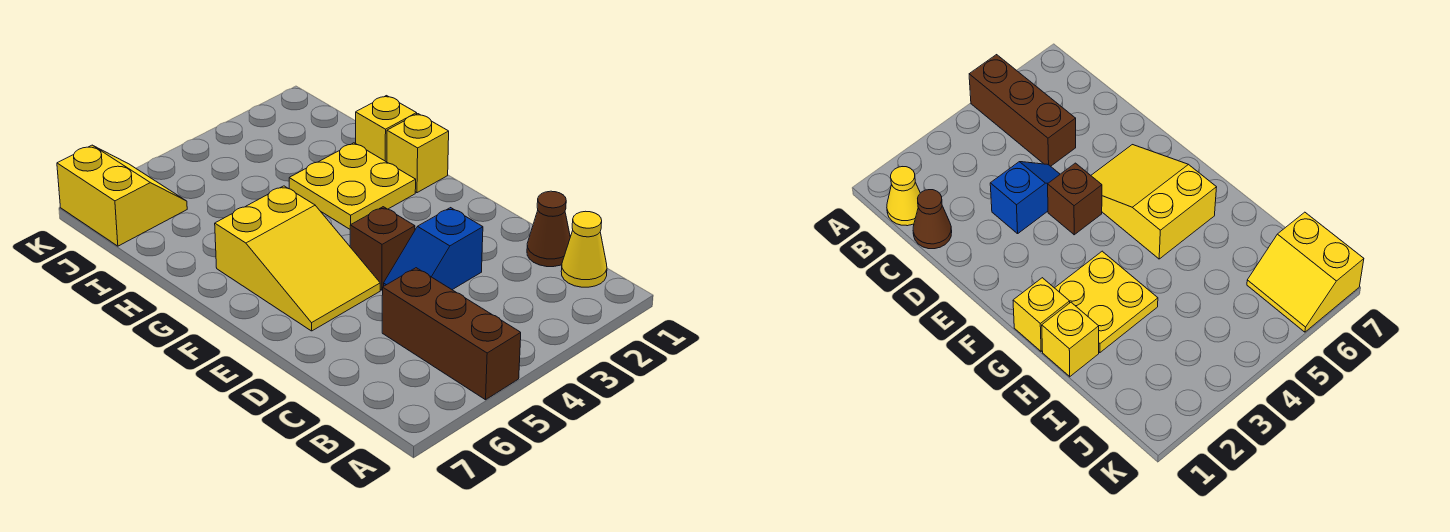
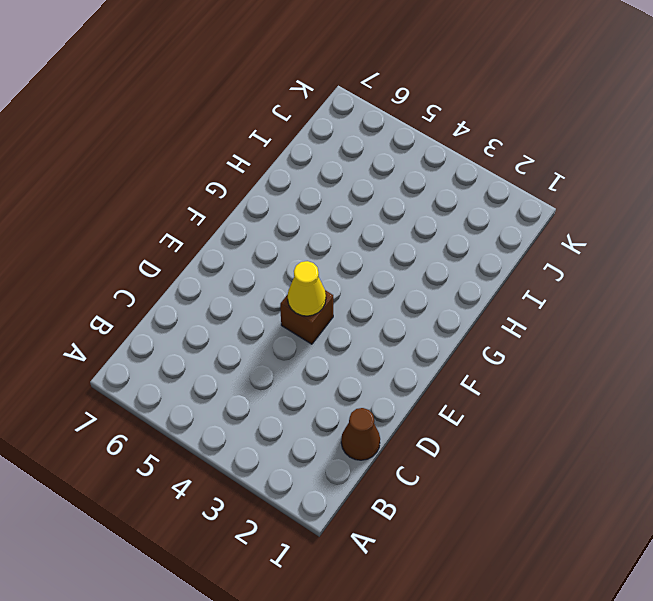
yellow 1x1 cone [288,261,326,316] -> yellow 1x1 cone moved to [561,211,607,287]
none -> brown 1x3 brick [382,268,521,400]
none -> blue 1x2 slope [384,208,483,290]

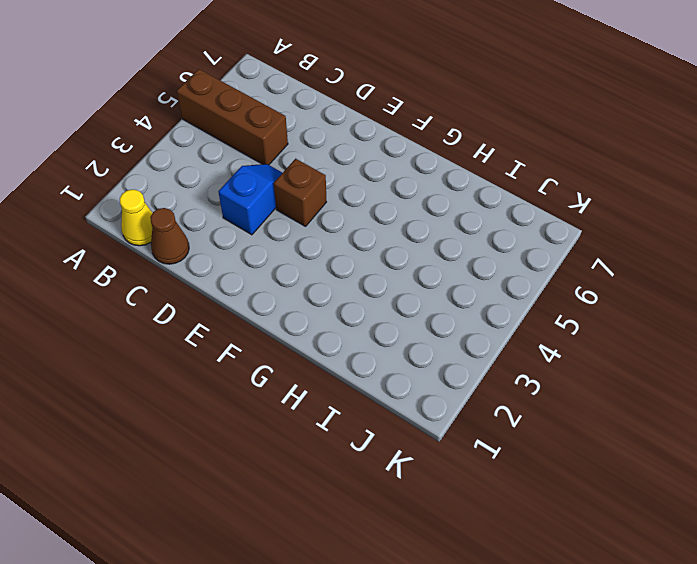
none -> yellow 2x3 slope [215,186,380,331]
none -> yellow 1x1 brick [387,114,449,193]

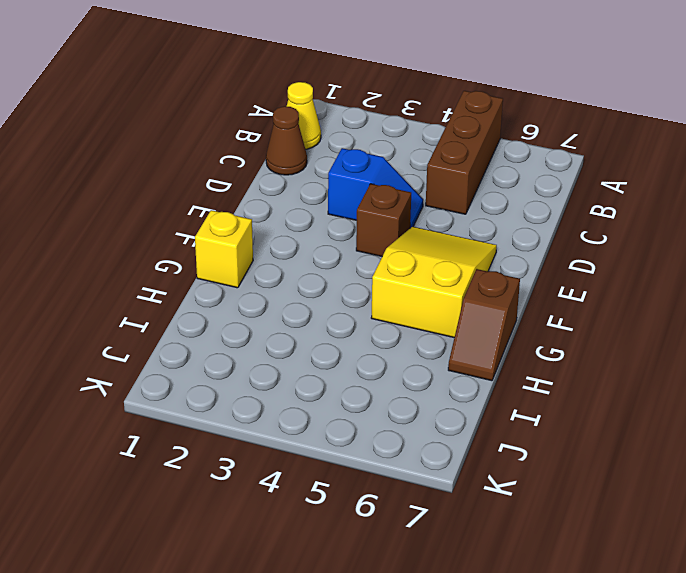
brown 1x2 slope [448,269,520,381] -> none
none -> yellow 2x2 plate [289,143,416,229]
none -> yellow 1x1 brick [356,96,417,162]

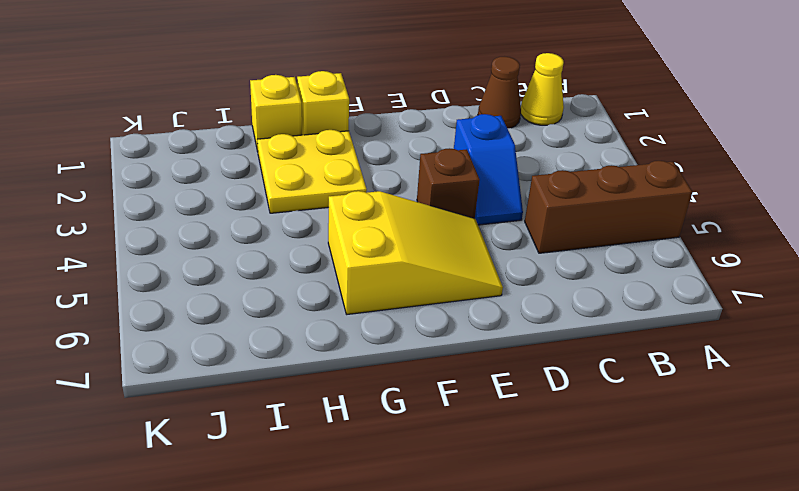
none -> yellow 2x2 slope [57,145,187,246]

